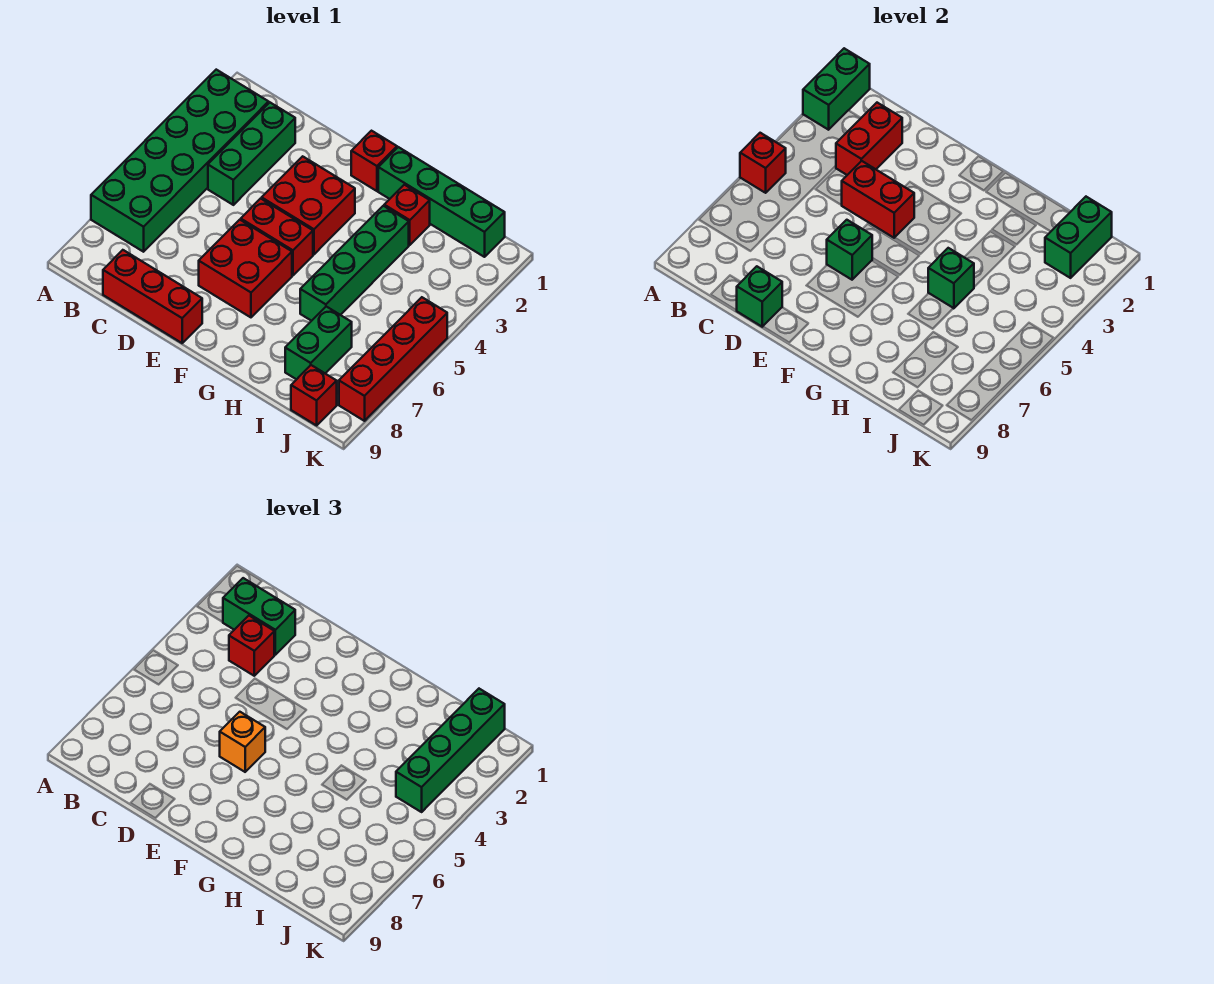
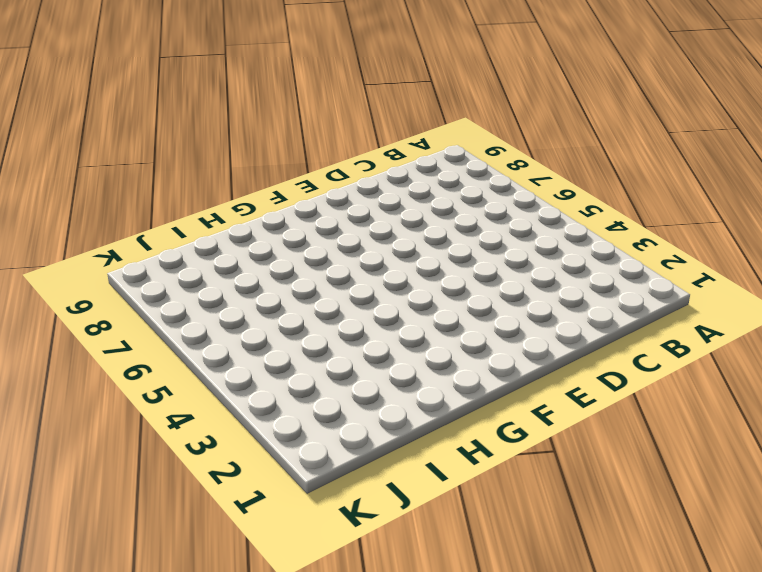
none -> green 2x6 brick [91,70,269,252]
none -> green 1x3 brick [208,103,295,205]
none -> red 1x3 brick [103,250,202,343]

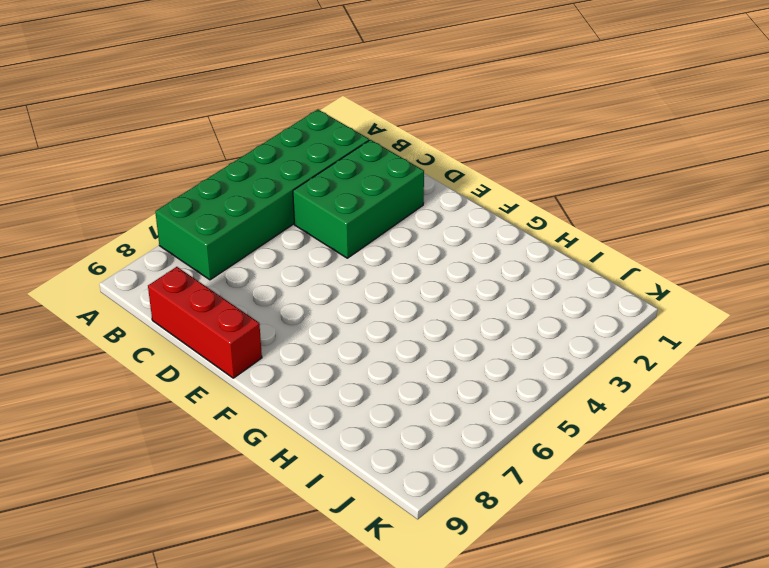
green 2x3 brick [293,140,424,258] -> green 1x3 brick [208,103,295,205]
none -> red 2x2 brick [262,156,355,254]
none -> red 1x2 brick [241,198,313,275]
none -> red 2x2 brick [199,220,292,317]

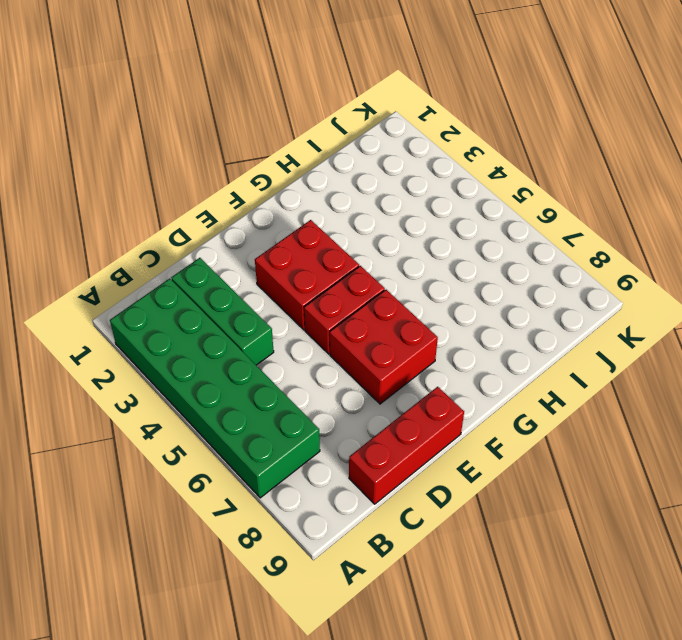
none -> red 1x1 brick [351,131,397,191]
none -> green 1x4 brick [378,147,505,257]
none -> red 1x1 brick [384,185,430,245]

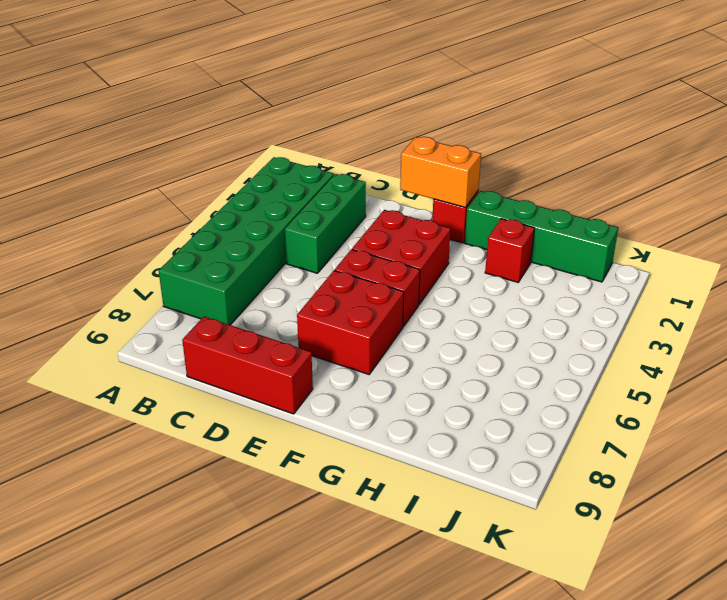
orange 1x2 brick [400,137,481,208] -> none
none -> green 1x4 brick [300,206,409,321]
none -> green 1x2 brick [285,307,352,380]
none -> red 1x1 brick [291,365,337,425]

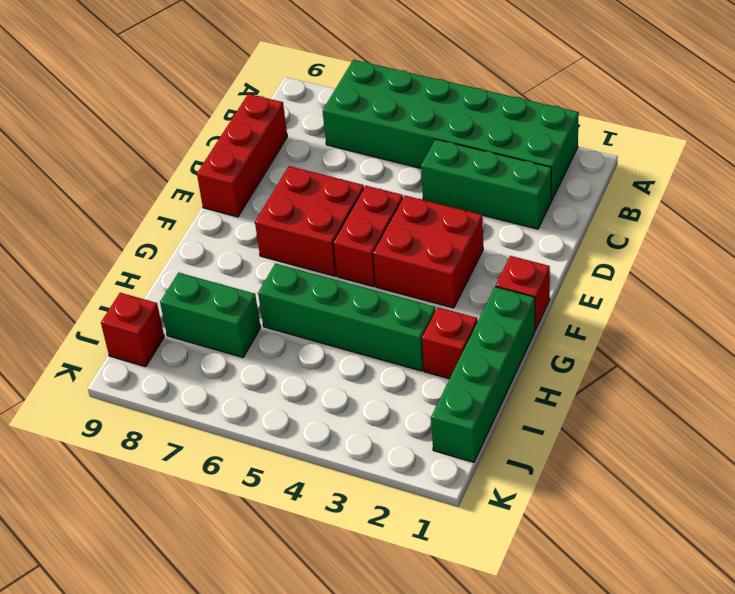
none -> red 1x4 brick [339,297,447,421]
none -> green 1x2 brick [803,48,870,130]
none -> red 1x1 brick [740,133,786,193]

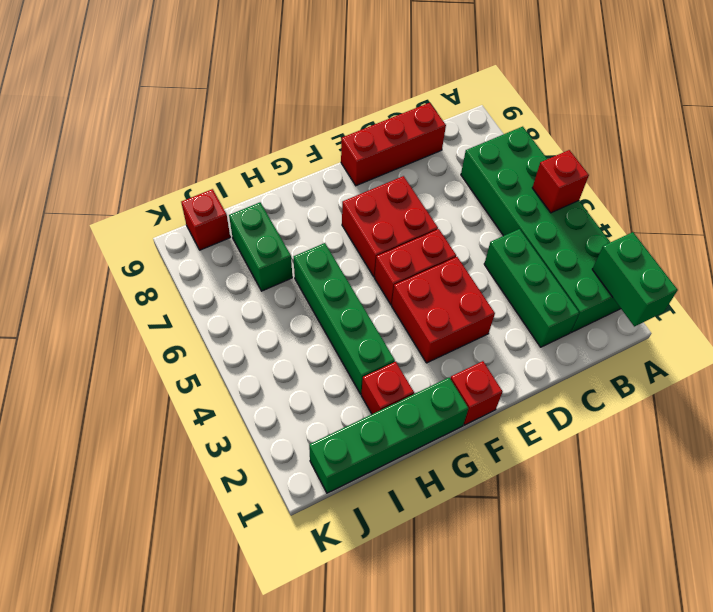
none -> red 1x4 brick [339,297,447,421]
none -> red 1x2 brick [836,103,902,175]
none -> red 1x2 brick [842,161,914,238]

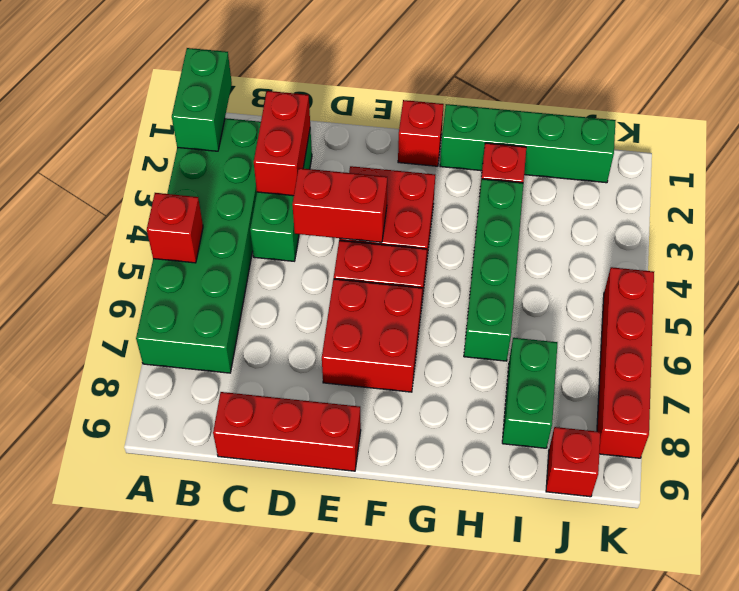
none -> green 1x1 brick [736,266,782,327]
none -> green 1x1 brick [827,220,872,280]
none -> green 1x1 brick [928,248,974,308]

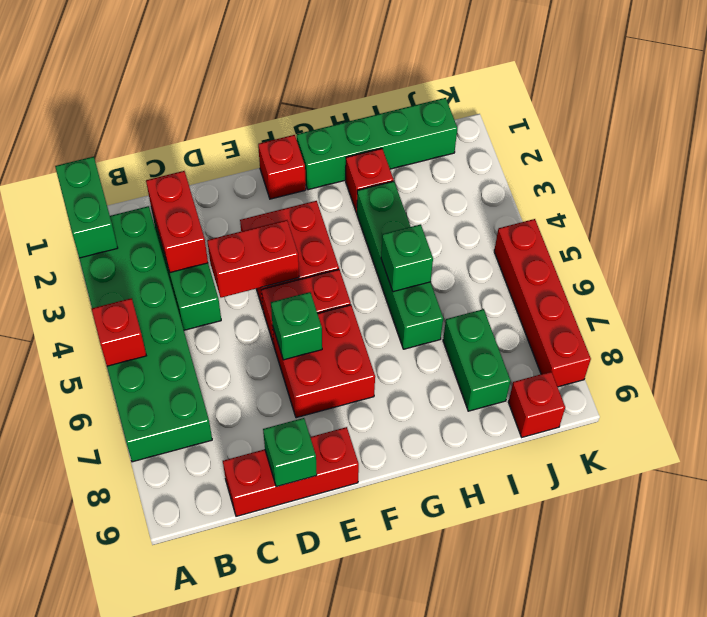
none -> green 1x2 brick [1045,197,1112,278]
none -> green 1x2 brick [223,578,295,655]
none -> red 1x1 brick [229,616,274,676]

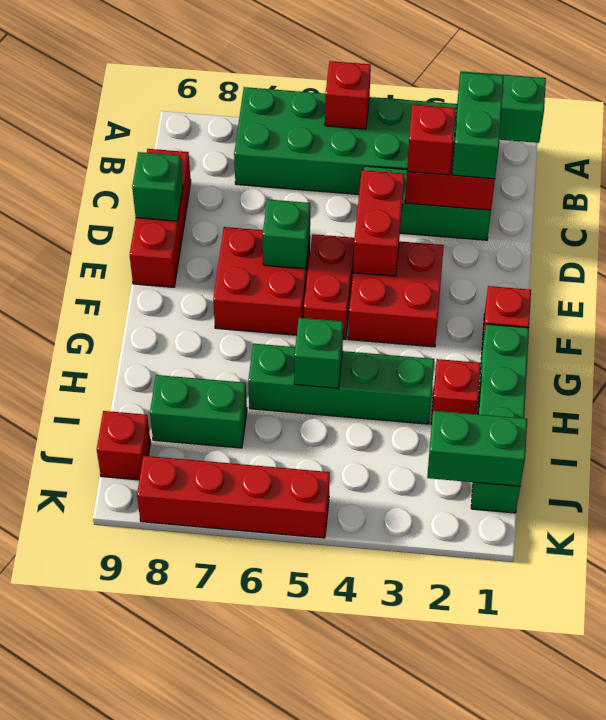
none -> orange 1x1 brick [220,712,265,772]
none -> green 1x4 brick [396,689,505,812]

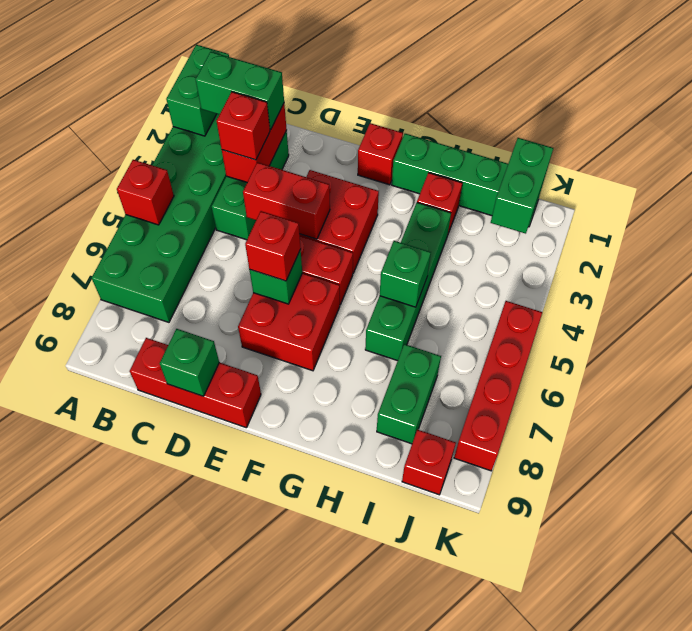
red 1x1 brick [245,211,301,281] -> orange 1x1 brick [220,712,265,772]
none -> green 1x4 brick [396,689,505,812]

